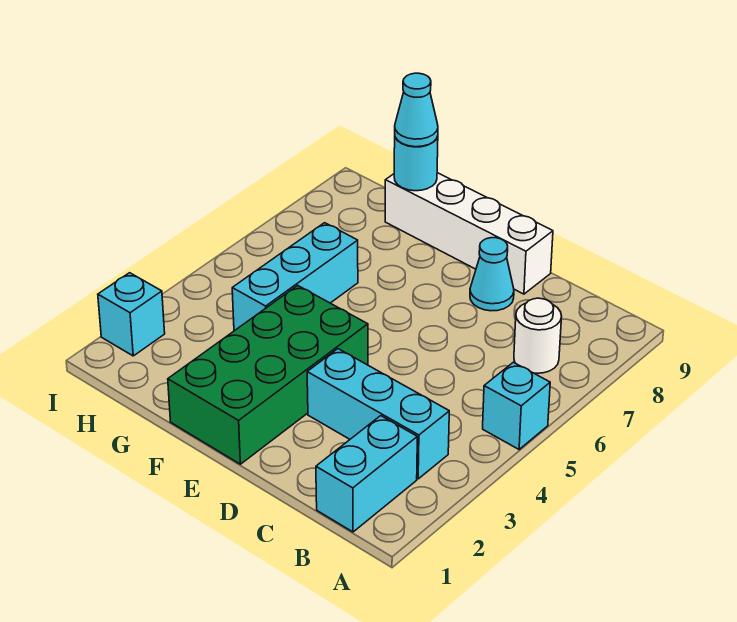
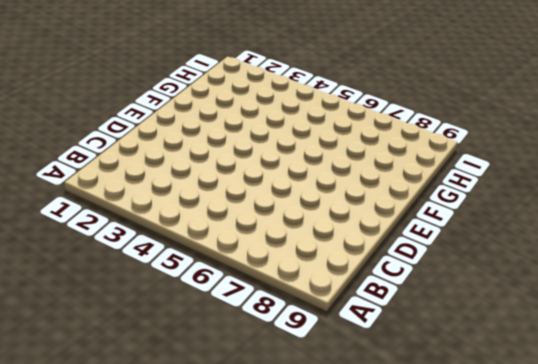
none -> cyan 1x1 brick [483,362,550,449]
none -> cyan 1x2 brick [316,416,417,532]

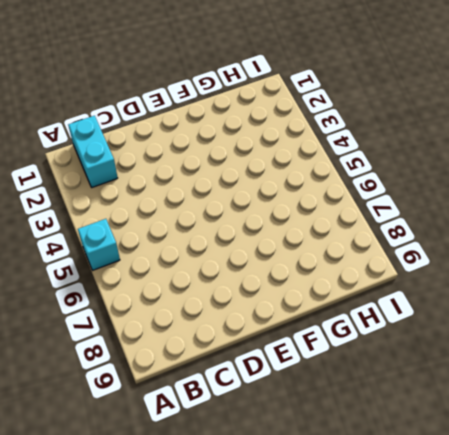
none -> cyan 1x3 brick [307,349,449,479]
none -> white 1x1 round brick [514,298,562,373]

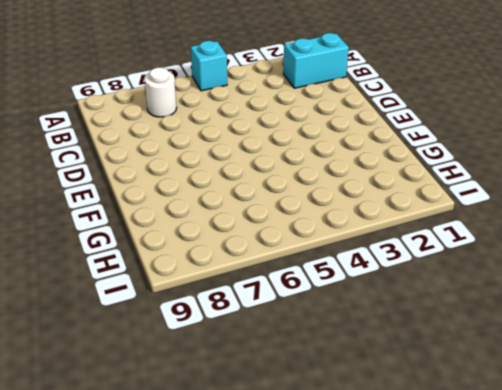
none -> cyan 1x3 brick [307,349,449,479]
none -> cyan 1x1 cone [470,238,514,311]

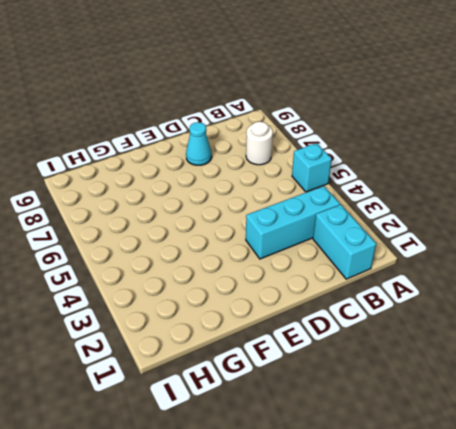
none -> white 1x4 brick [385,173,553,294]
none -> green 2x4 brick [168,285,368,464]

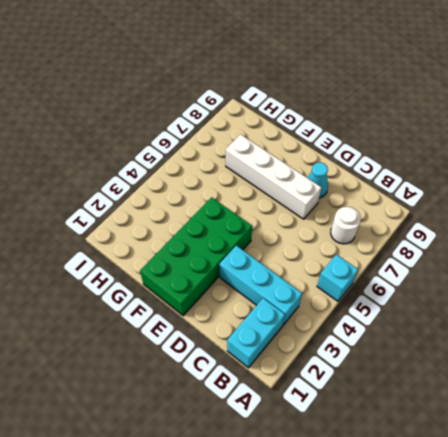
white 1x4 brick [226,134,322,219] -> white 1x4 brick moved to [385,173,553,294]
none -> cyan 1x3 brick [232,223,358,331]
none -> cyan 1x1 brick [98,273,165,356]

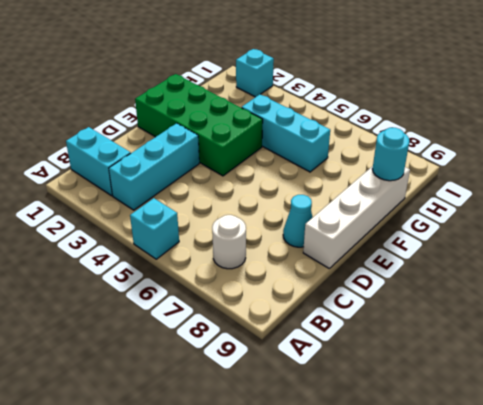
none -> cyan 1x1 cone [395,73,438,147]

